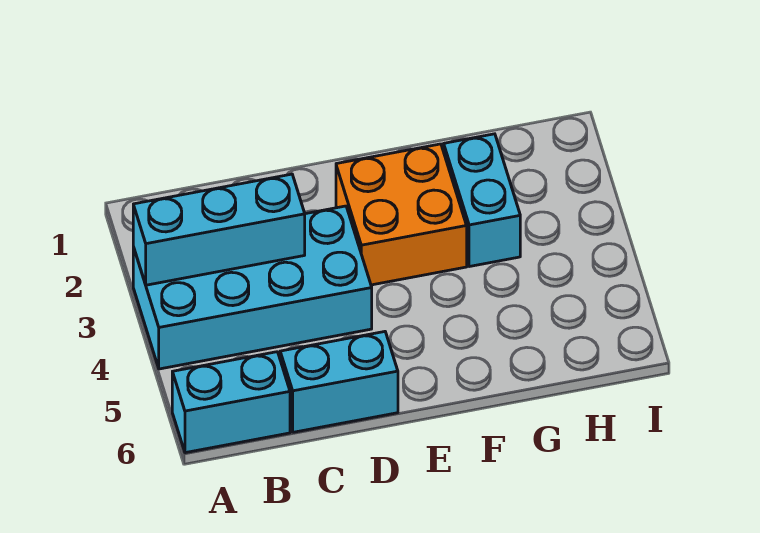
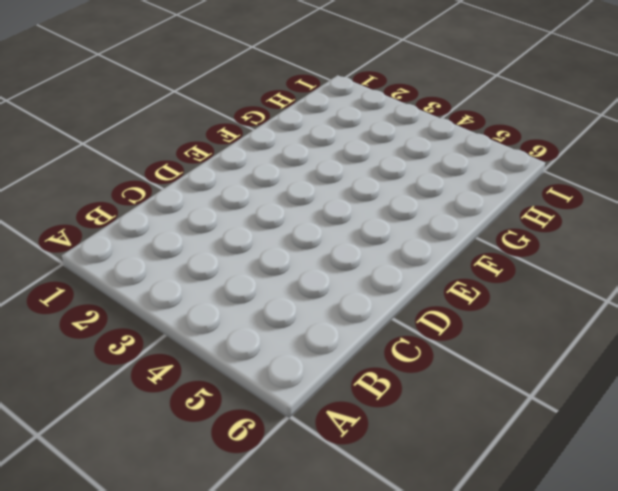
none -> cyan 2x4 brick [133,206,372,369]
none -> cyan 1x2 brick [172,352,290,453]

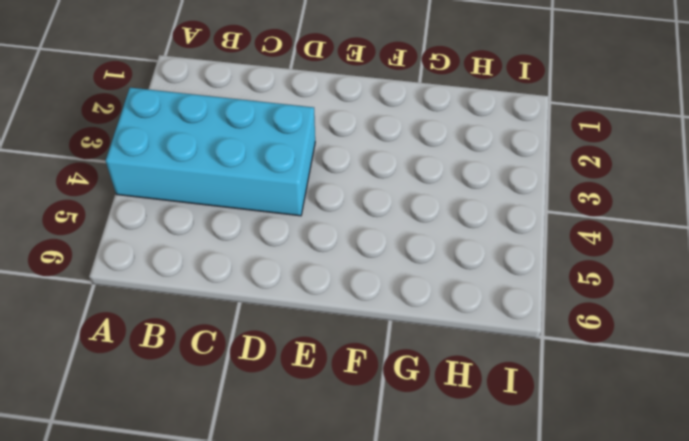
none -> cyan 1x2 brick [172,352,290,453]
none -> cyan 1x2 brick [280,332,398,432]

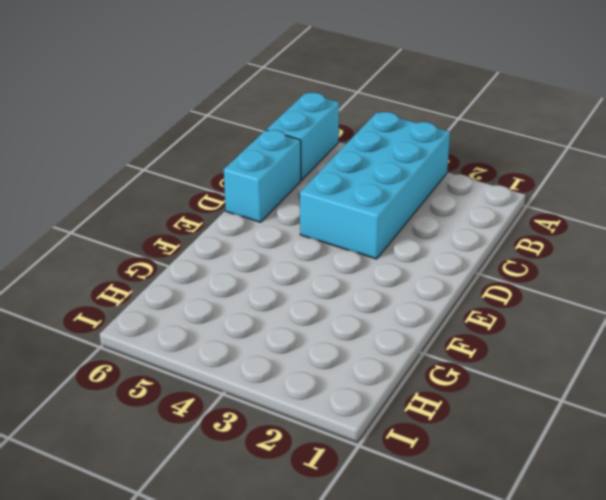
none -> orange 2x2 brick [336,144,467,285]
none -> cyan 1x2 brick [444,134,520,267]

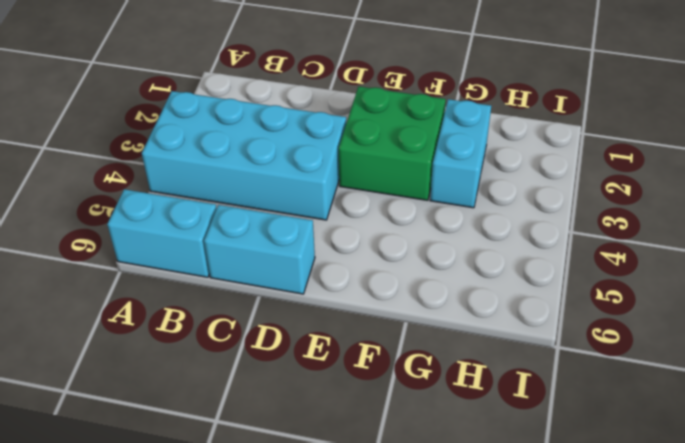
green 2x2 brick [339,87,446,200] -> orange 2x2 brick [336,144,467,285]
none -> cyan 1x3 brick [133,174,305,285]

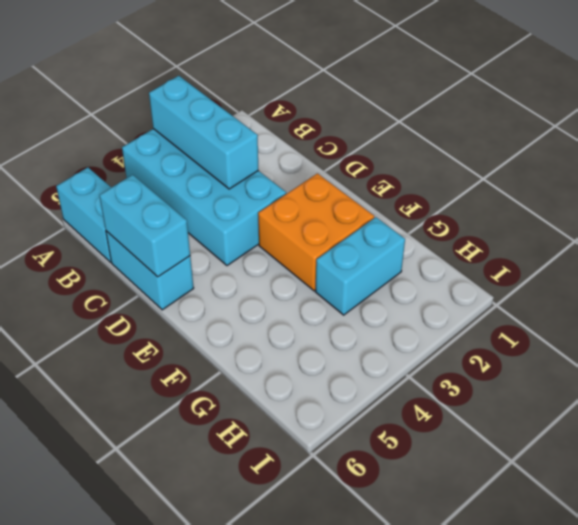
cyan 1x2 brick [99,175,190,277] -> none

